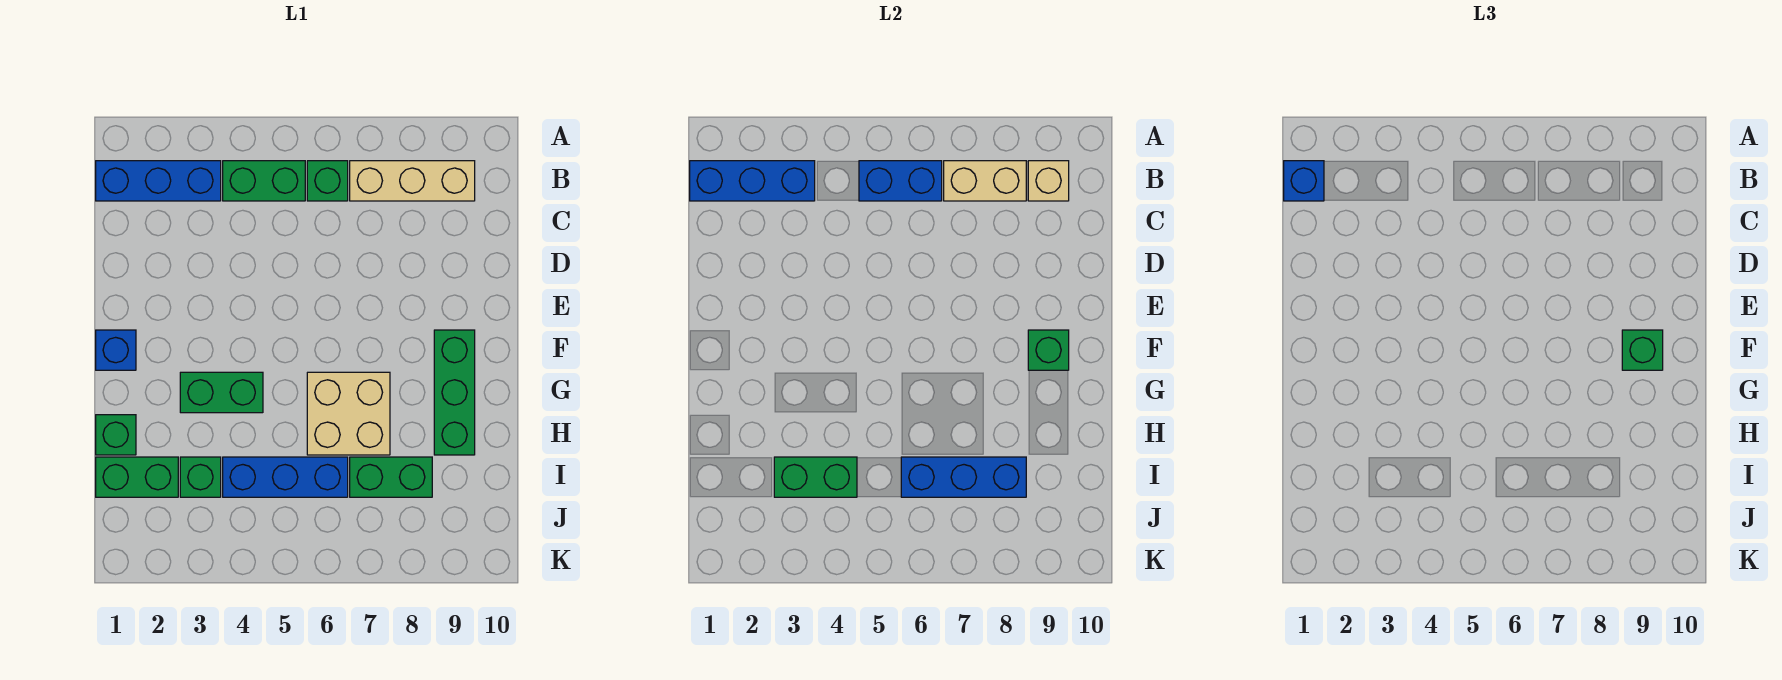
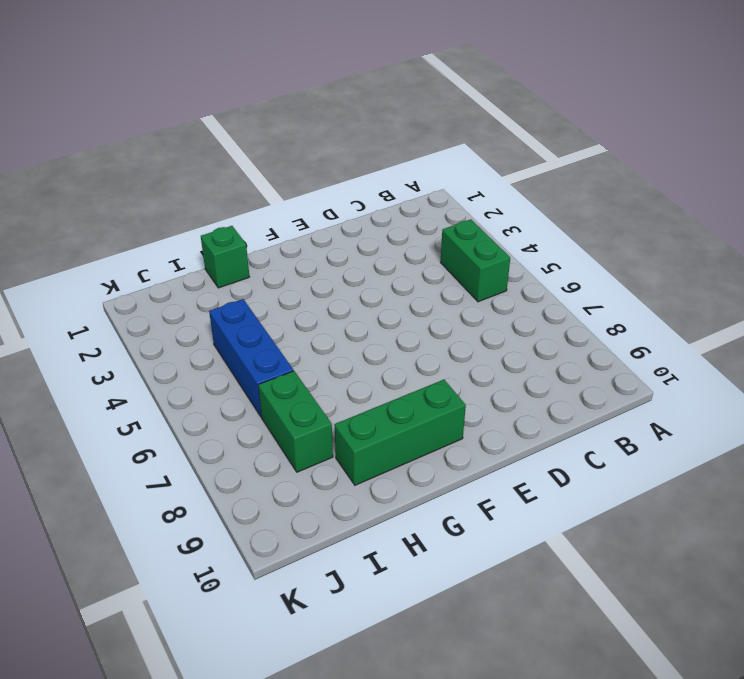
none -> blue 1x3 brick [96,161,221,201]
none -> green 1x1 brick [307,161,348,201]
none -> tan 1x3 brick [350,161,475,201]

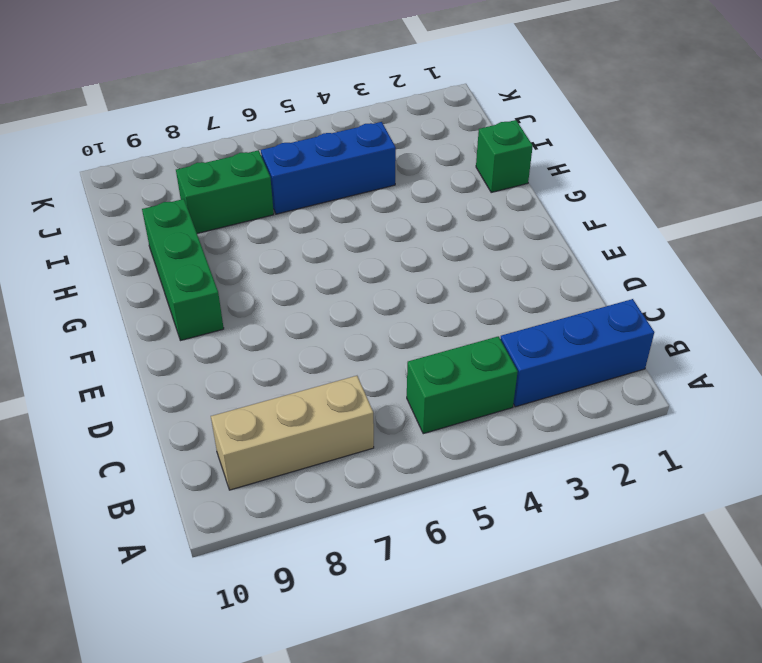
none -> green 1x1 brick [307,161,348,201]
none -> blue 1x1 brick [96,330,136,370]
none -> green 1x2 brick [180,372,263,413]

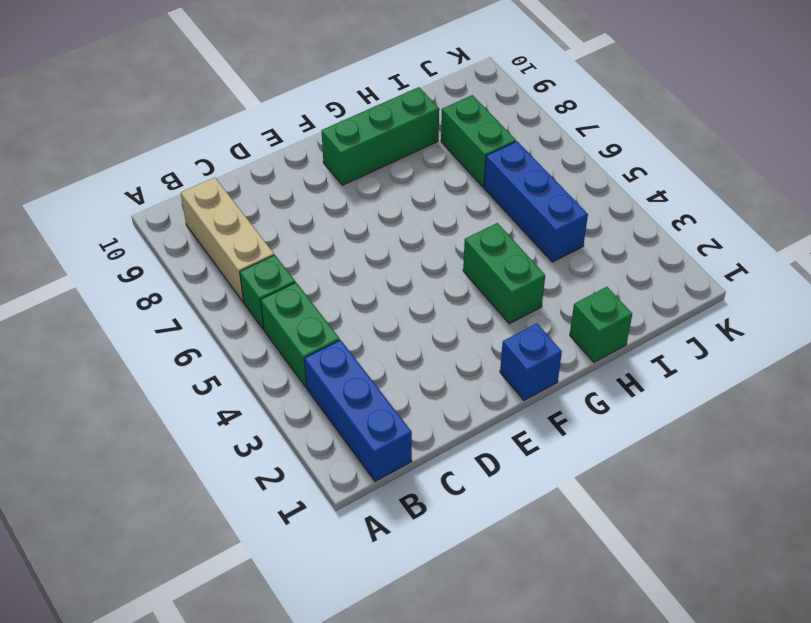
none -> tan 2x2 brick [307,372,390,455]
none -> green 1x2 brick [96,457,178,497]
none -> green 1x1 brick [180,457,221,497]

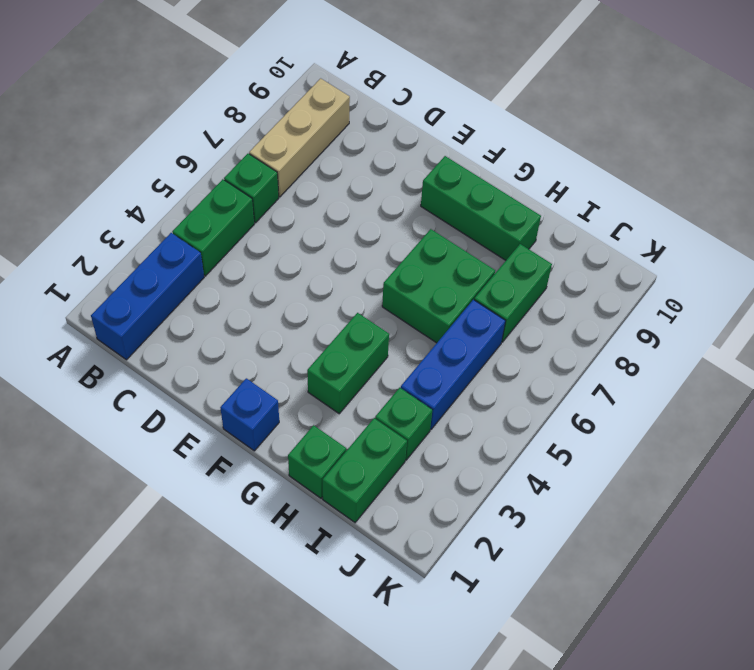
green 2x2 brick [382,229,495,343] -> tan 2x2 brick [307,372,390,455]
none -> blue 1x3 brick [690,161,815,201]
none -> blue 1x2 brick [859,161,942,201]
none -> tan 1x2 brick [944,161,1026,201]

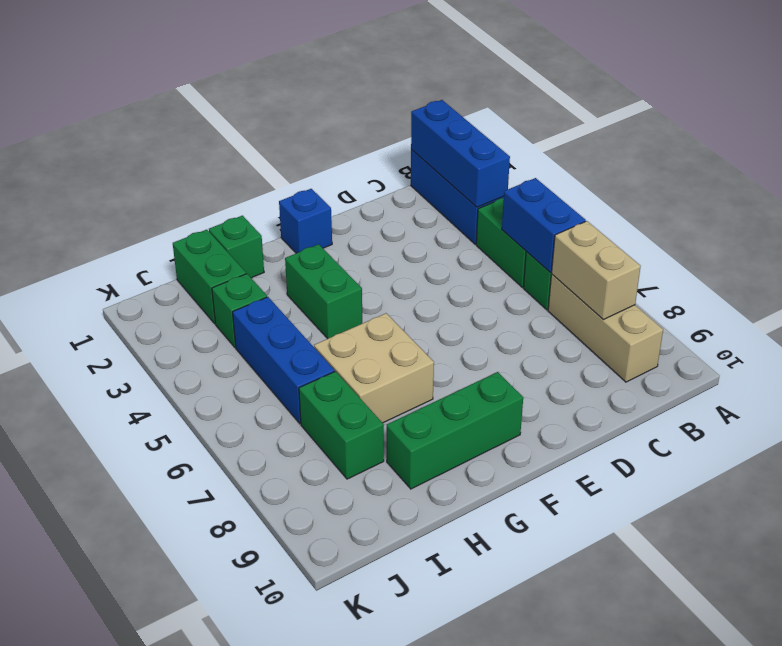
none -> tan 1x1 brick [1028,161,1069,201]
none -> green 1x1 brick [1028,330,1069,370]
none -> green 1x2 brick [774,457,857,497]

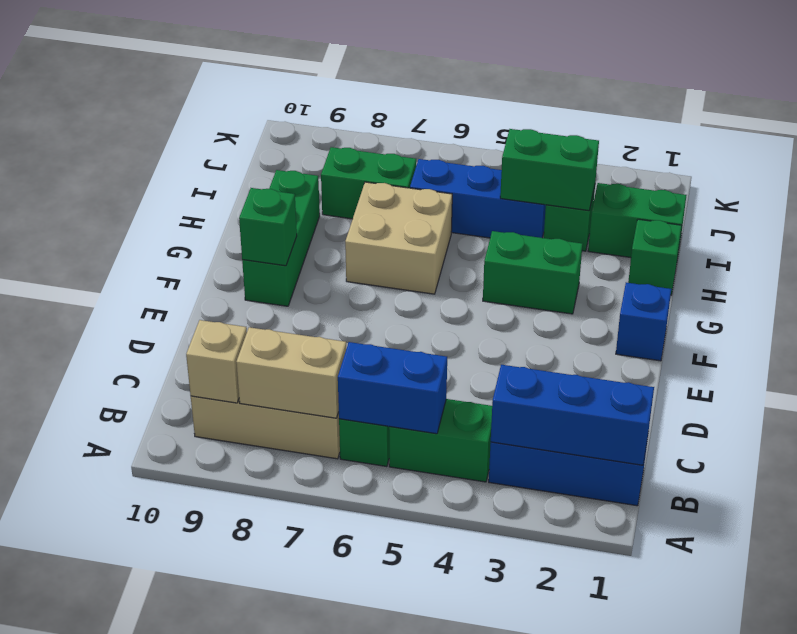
none -> blue 1x3 brick [901,457,1026,497]
none -> blue 1x1 brick [1284,161,1324,201]
none -> green 1x1 brick [1622,330,1663,370]

